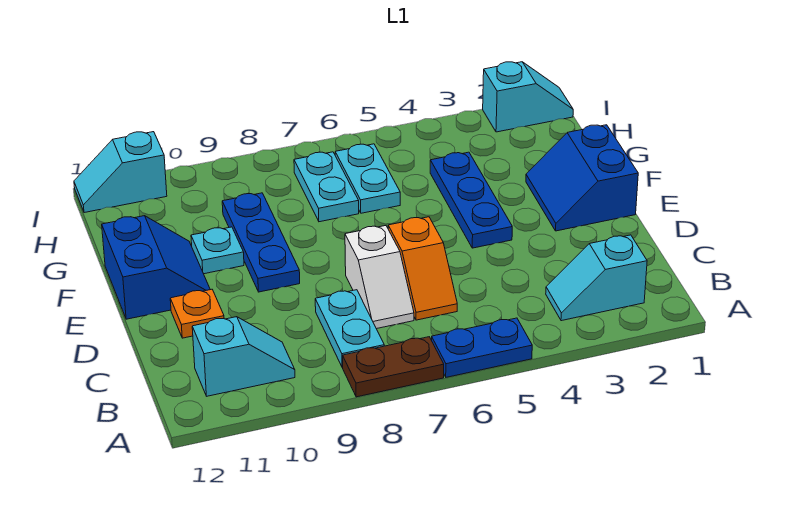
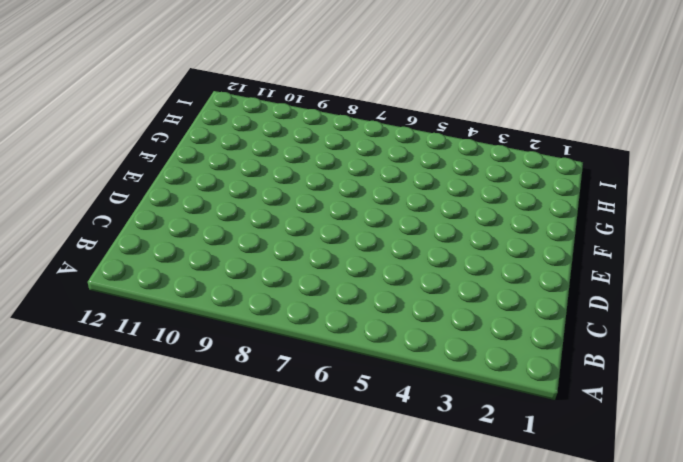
none -> blue 1x2 plate [432,318,532,377]
none -> brown 1x2 plate [343,337,444,397]
none -> cyan 1x2 slope [546,235,647,321]

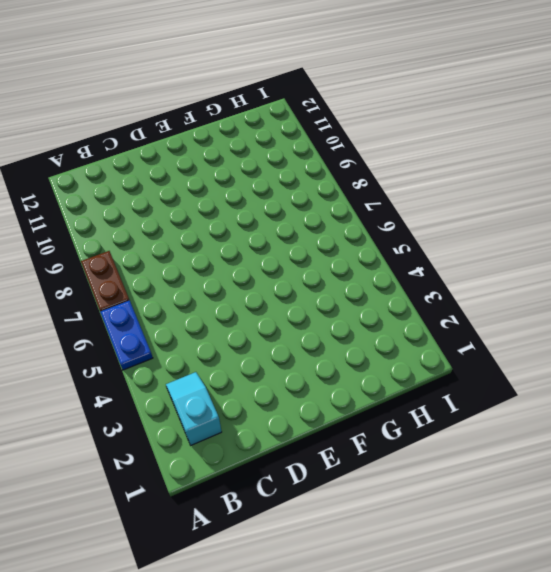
none -> cyan 1x2 plate [315,290,384,367]
none -> cyan 1x2 slope [192,317,295,396]
none -> orange 1x2 slope [388,217,457,320]

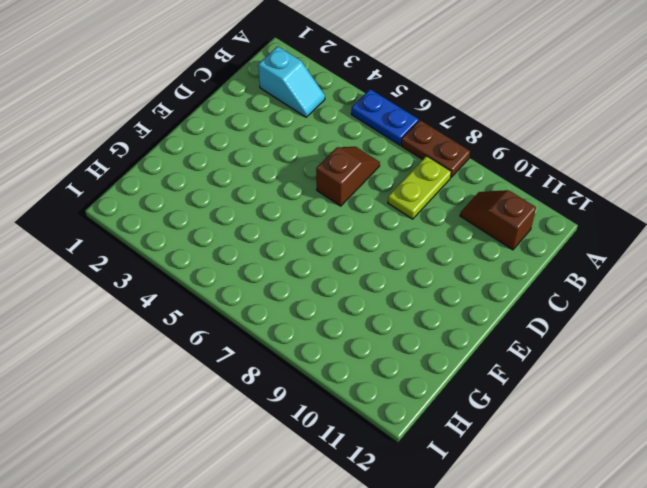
lime 1x2 plate [388,156,451,219] -> cyan 1x2 plate [315,290,384,367]
brown 1x2 slope [460,190,536,250] -> cyan 1x2 slope [192,317,295,396]
brown 1x2 slope [316,147,380,206] -> orange 1x2 slope [388,217,457,320]
none -> white 1x2 slope [345,226,414,329]
none -> orange 1x1 plate [170,289,224,338]
none -> blue 2x2 slope [526,125,638,231]

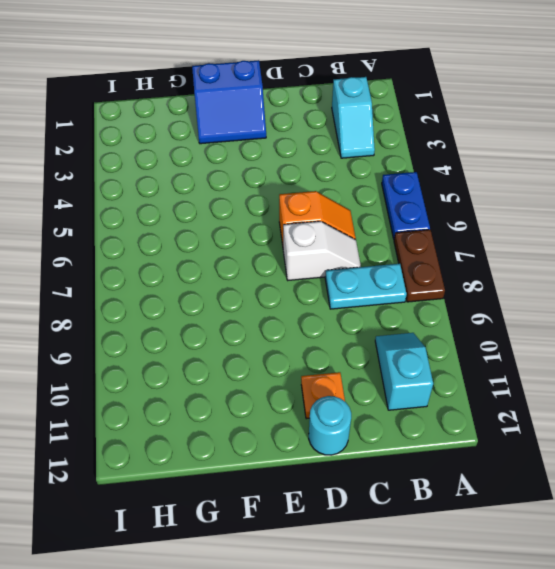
cyan 1x1 round brick [309,396,351,455] -> none
none -> blue 1x3 plate [430,152,512,248]
none -> blue 1x3 plate [222,193,300,292]
none -> blue 2x2 slope [102,216,210,319]

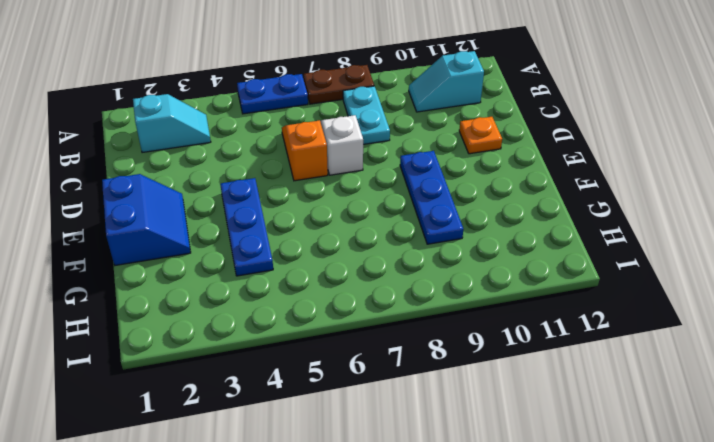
none -> blue 2x2 slope [102,216,210,319]
none -> cyan 1x1 plate [191,227,244,274]
none -> cyan 1x2 plate [335,144,400,213]

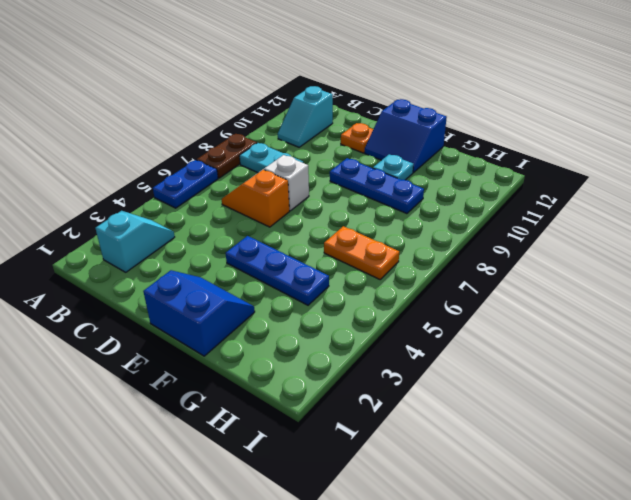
orange 1x2 plate [324,226,399,279] -> cyan 1x2 plate [335,144,400,213]
none -> cyan 1x2 plate [294,152,359,222]
none -> cyan 1x2 slope [483,62,573,132]
none -> cyan 1x2 slope [74,132,167,213]

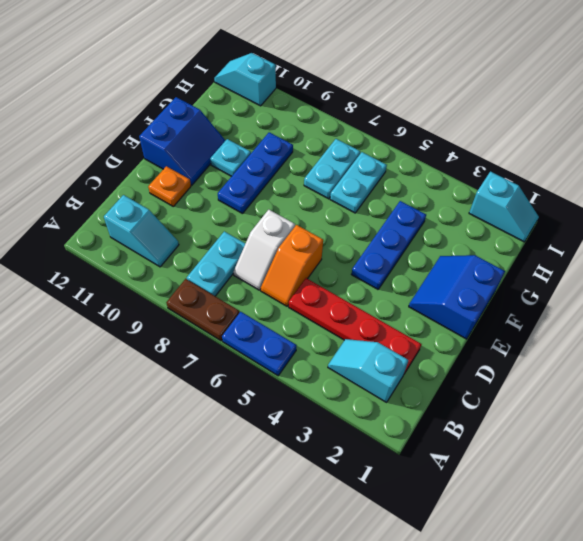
red 1x4 plate [289,278,421,374] -> none

